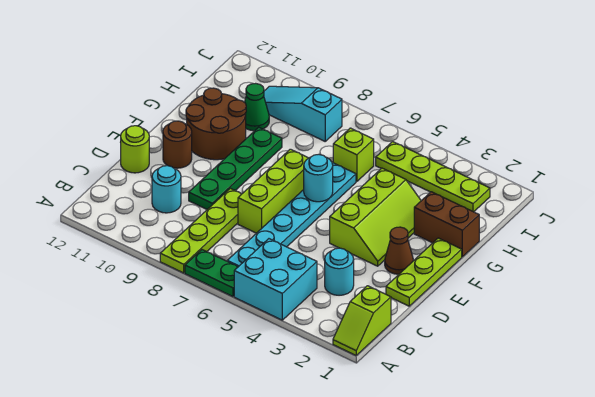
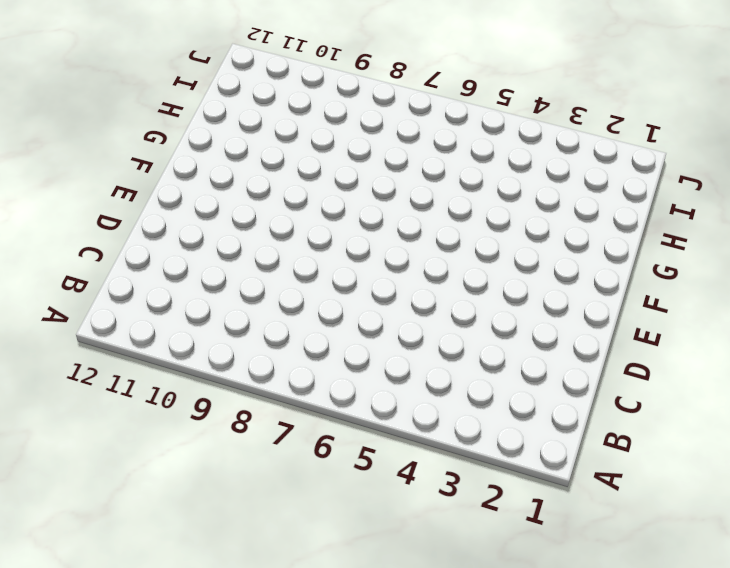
none -> lime 1x2 slope [333,286,391,355]
none -> cyan 2x2 brick [234,239,317,320]
none -> green 1x2 plate [185,250,238,297]

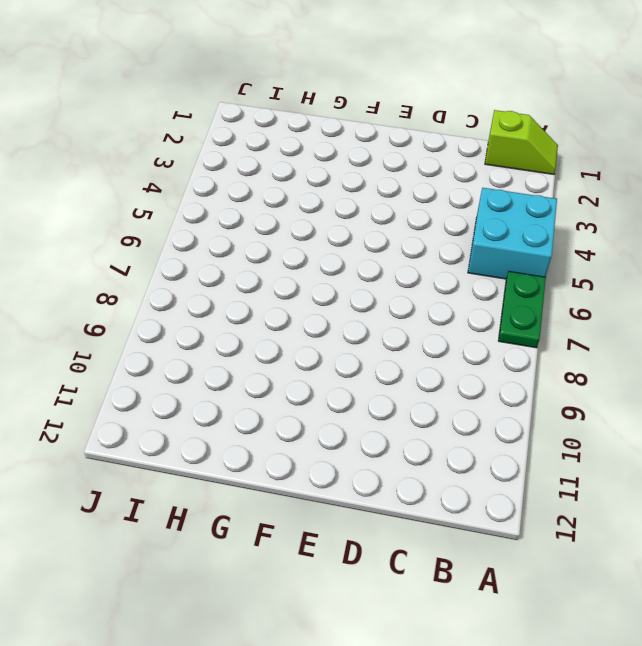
none -> lime 1x4 plate [160,188,241,273]
none -> cyan 1x6 plate [227,163,356,267]
none -> cyan 1x1 round brick [325,248,354,295]

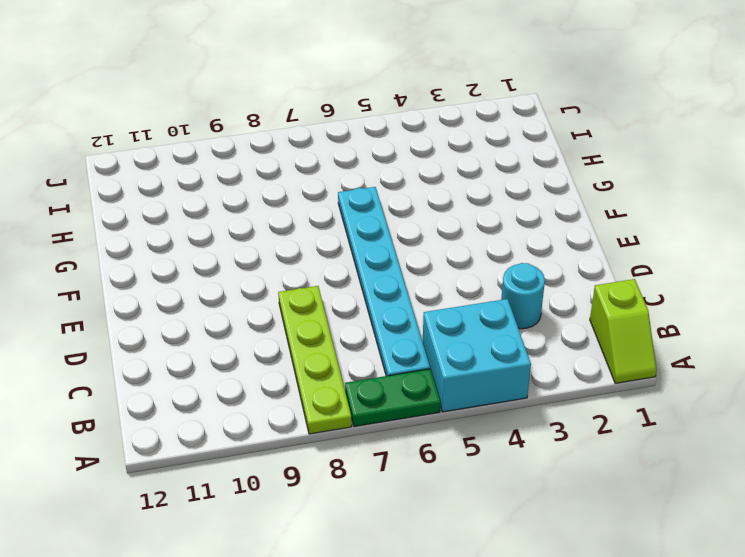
none -> cyan 1x1 round brick [152,166,181,213]
none -> lime 1x3 plate [386,238,462,306]
none -> lime 1x3 brick [238,149,308,233]

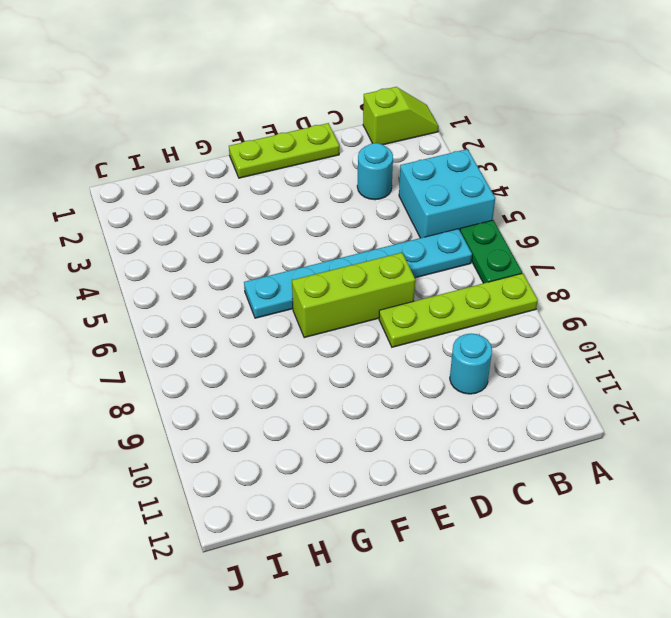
none -> green 1x4 plate [189,127,282,209]
none -> lime 1x1 round brick [121,126,149,173]
none -> brown 1x1 cone [385,227,414,274]

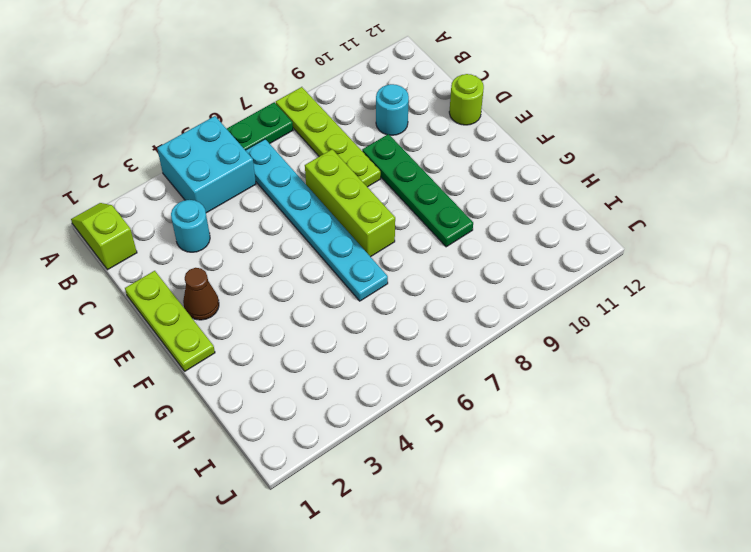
none -> lime 2x3 slope [330,168,421,266]
none -> brown 1x1 round brick [163,121,192,168]
none -> brown 2x2 round brick [186,88,246,160]

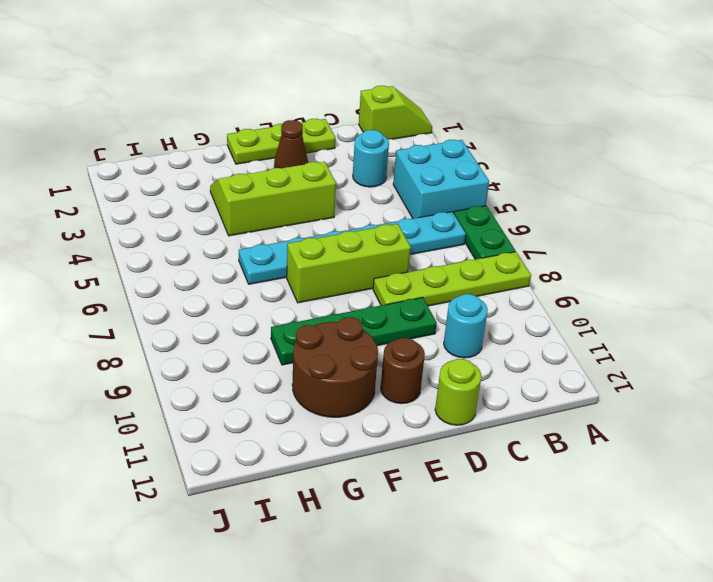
none -> brown 1x2 brick [414,192,479,257]
none -> lime 1x1 brick [333,128,374,182]
none -> green 1x1 cone [244,83,269,131]

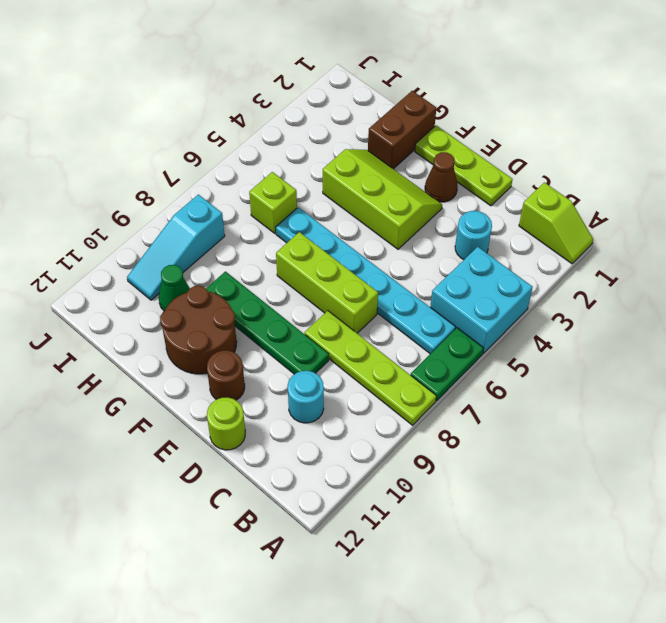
none -> lime 1x4 plate [376,142,490,212]
none -> cyan 1x1 round brick [304,155,333,202]

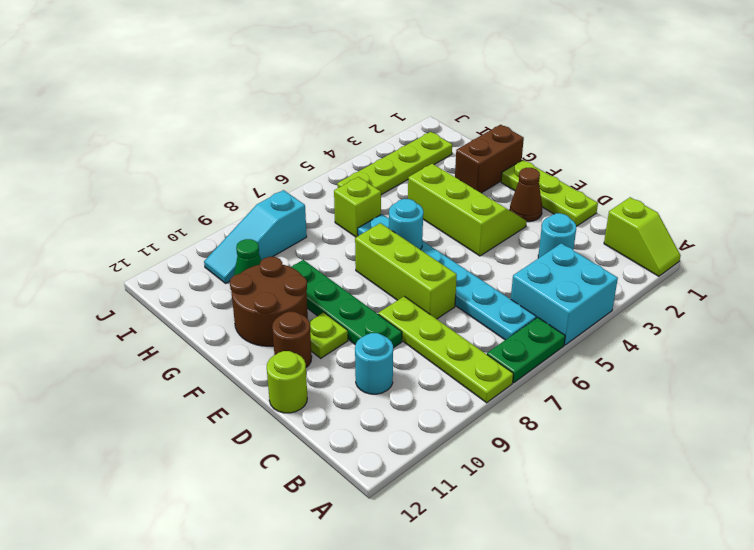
lime 1x1 plate [309,312,348,358] -> none

